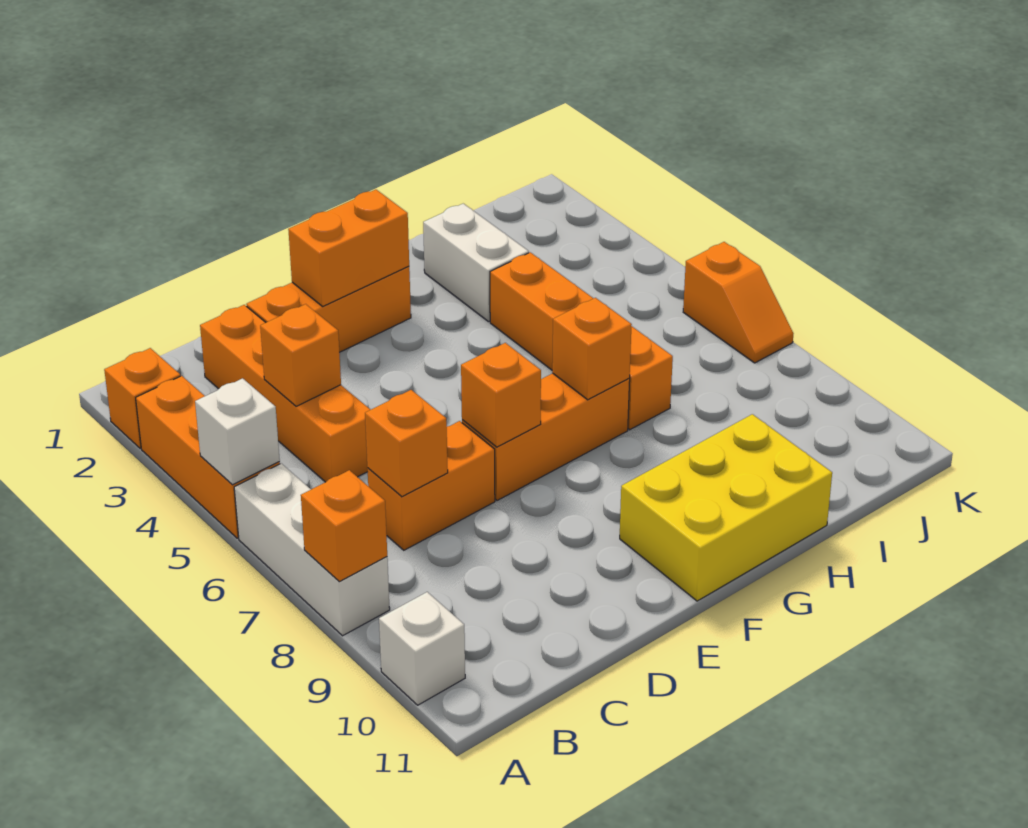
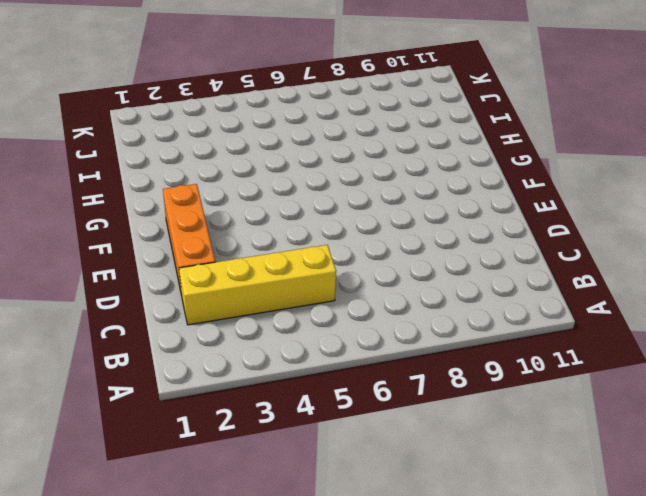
yellow 1x4 brick [179,245,336,325] -> orange 1x4 brick [200,305,370,482]
none -> orange 1x1 brick [104,348,180,448]
none -> orange 1x3 brick [136,376,280,538]
none -> white 1x3 brick [234,463,390,636]

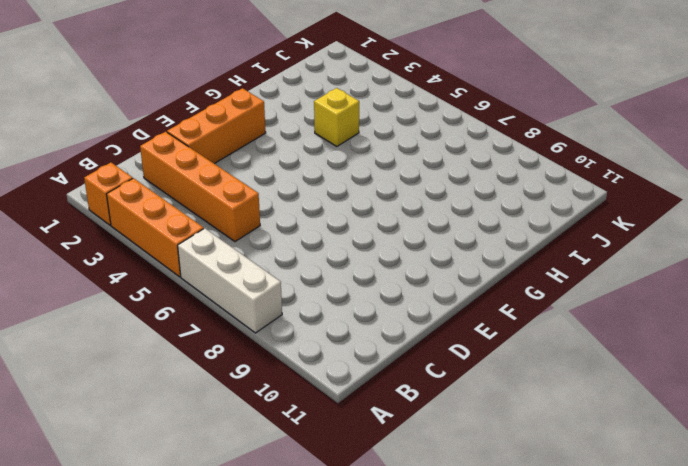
yellow 1x1 brick [314,88,359,146] -> orange 1x4 brick [490,252,673,430]
none -> white 1x1 brick [379,592,465,705]
none -> orange 1x2 brick [367,421,495,550]
none -> orange 1x3 brick [462,373,630,501]

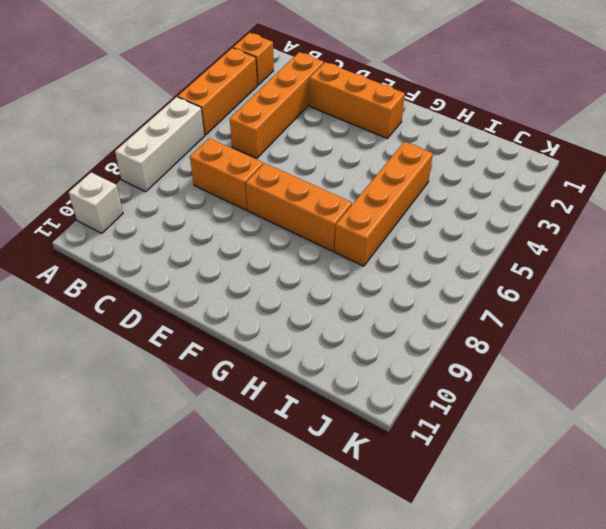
none -> yellow 2x3 brick [620,414,832,601]
none -> white 1x2 brick [423,204,529,322]
none -> orange 1x2 slope [683,242,793,363]

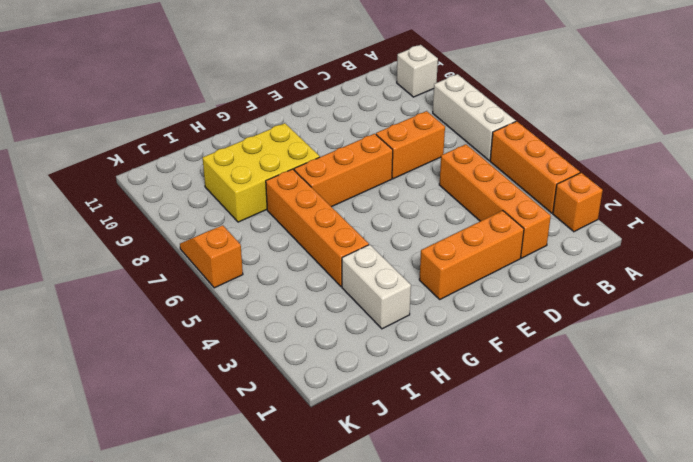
yellow 2x3 brick [203,123,320,222] -> yellow 2x3 brick moved to [620,414,832,601]
none -> white 1x1 brick [195,378,280,485]
none -> orange 1x1 brick [301,470,387,582]
none -> orange 1x1 brick [260,304,341,406]

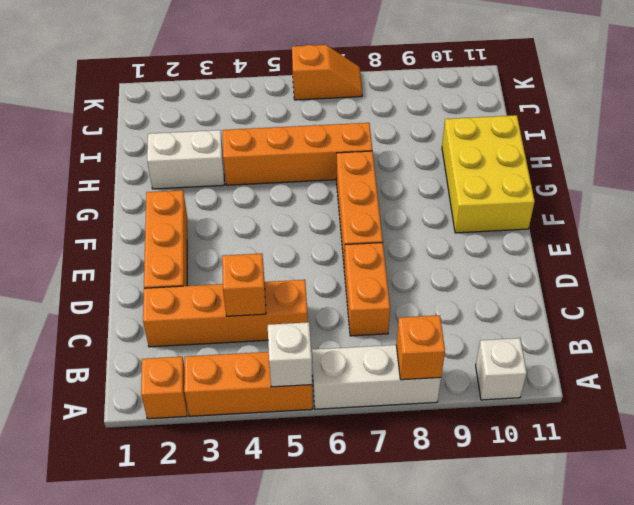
none -> orange 1x1 brick [365,390,448,497]
none -> orange 1x2 brick [288,190,409,306]
none -> orange 1x1 brick [461,343,541,447]

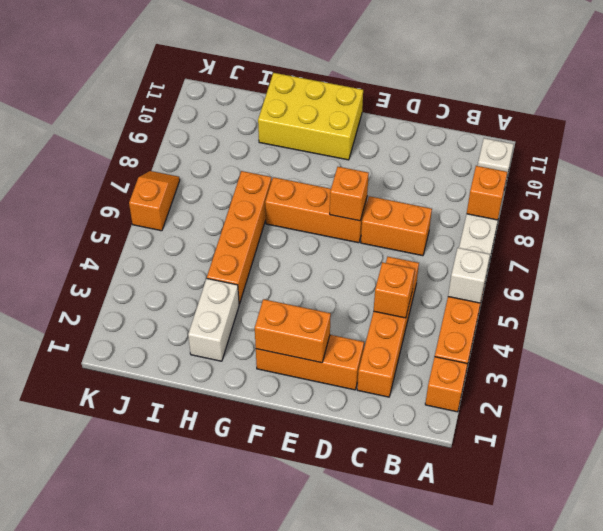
none -> orange 1x1 brick [365,390,448,497]
none -> orange 1x1 brick [552,298,632,400]

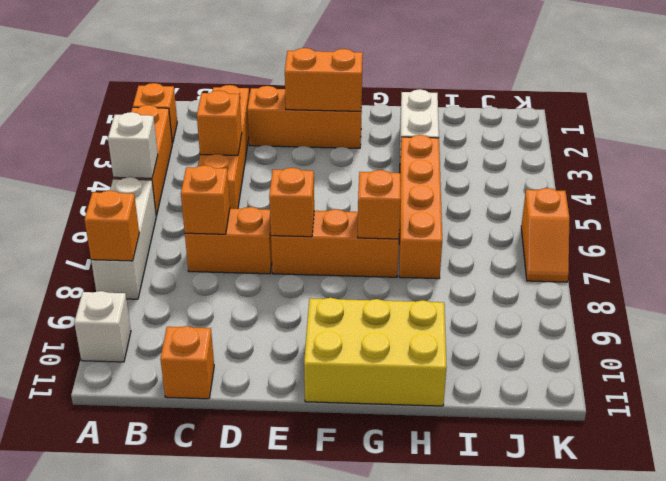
orange 1x1 brick [160,326,214,399] -> none

